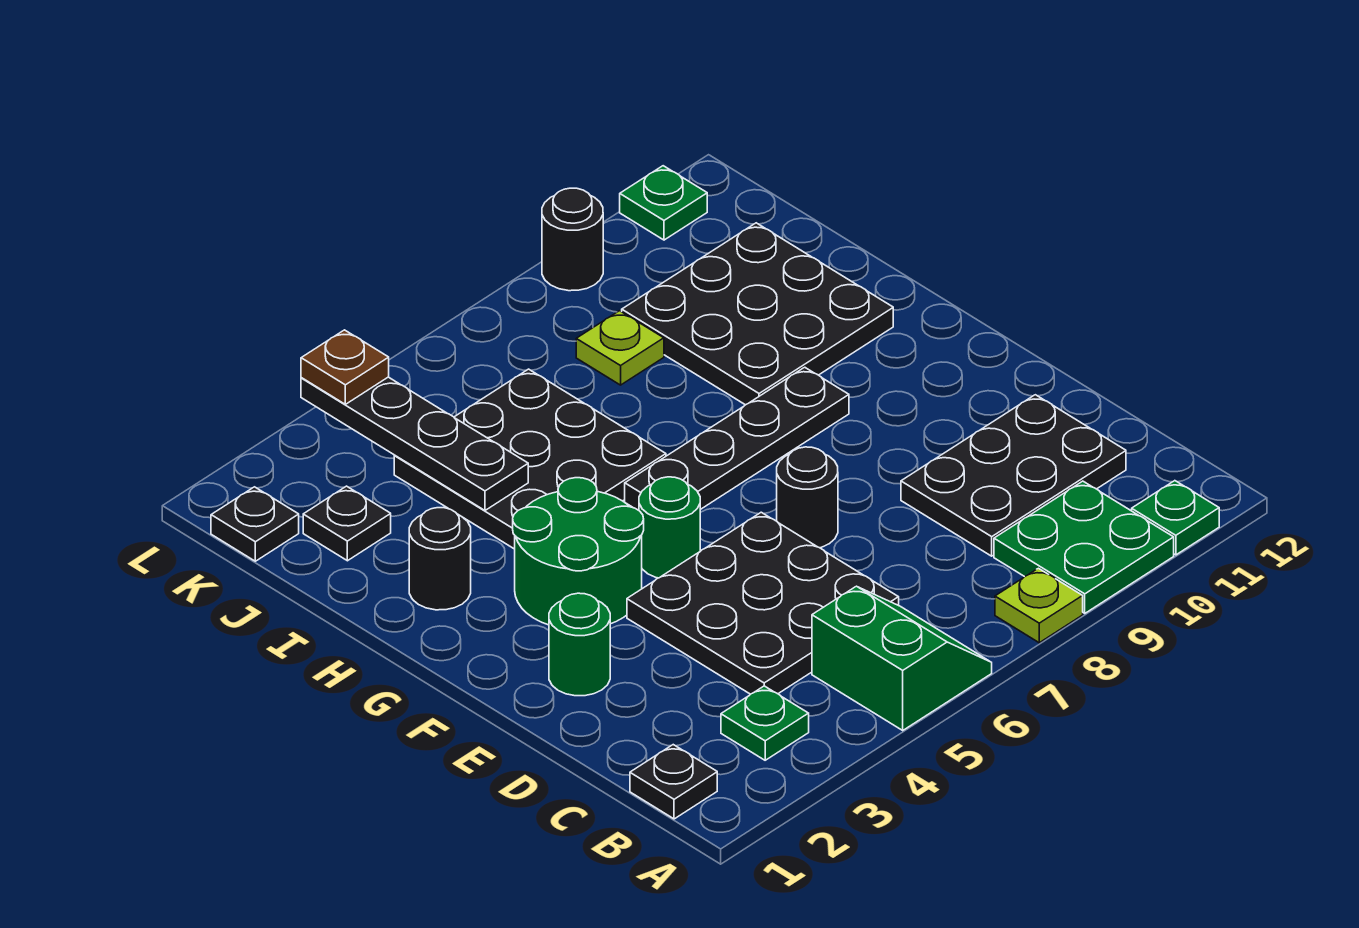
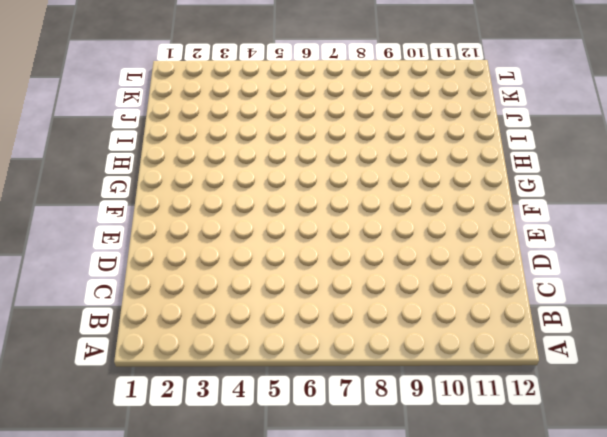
none -> green 2x2 slope [812,586,992,730]
none -> lime 1x1 plate [995,568,1083,643]
none -> green 2x2 plate [994,481,1174,613]

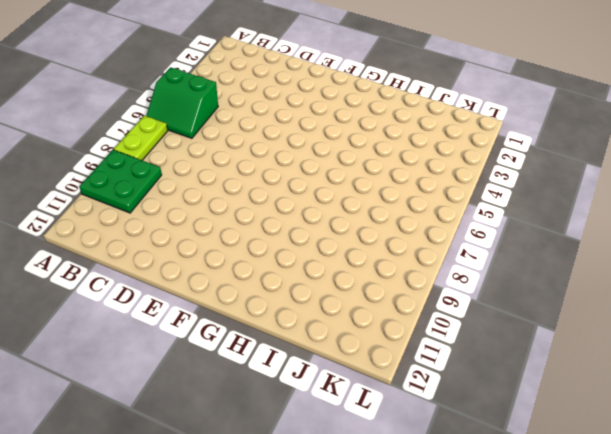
lime 1x2 plate [114,116,168,160] -> lime 1x1 plate [995,568,1083,643]
none -> green 1x1 plate [1132,481,1219,555]
none -> black 1x1 plate [630,745,717,819]
none -> green 1x1 plate [721,686,809,760]

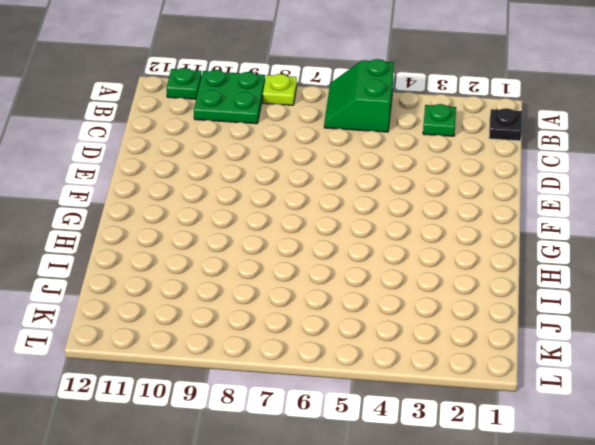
none -> black 3x3 plate [627,512,899,694]
none -> black 2x3 plate [901,395,1126,556]
none -> green 1x1 round brick [549,593,610,696]

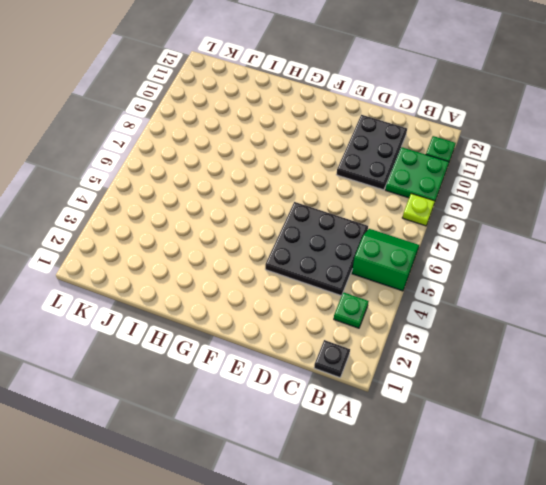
none -> green 1x1 round brick [549,593,610,696]
none -> black 1x1 round brick [777,447,838,548]
none -> green 2x2 round brick [513,478,644,625]

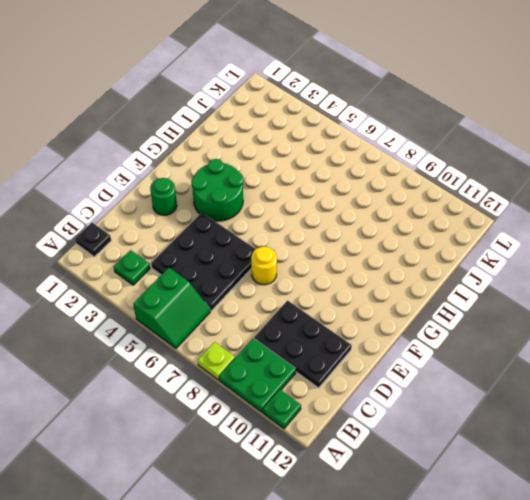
yellow 1x1 round brick [251,247,277,285] -> black 1x1 round brick [777,447,838,548]
none -> green 1x1 round brick [639,477,700,578]
none -> black 1x4 plate [625,367,849,510]
none -> black 1x1 round brick [409,508,471,610]

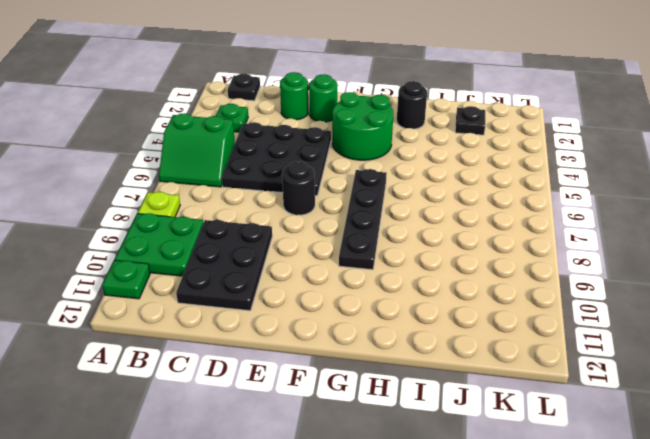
green 1x1 round brick [280,72,308,120] -> green 1x1 round brick moved to [639,477,700,578]
none -> black 3x3 plate [394,369,666,549]
none -> black 3x3 plate [622,223,893,405]
none -> lime 1x1 plate [576,311,664,385]

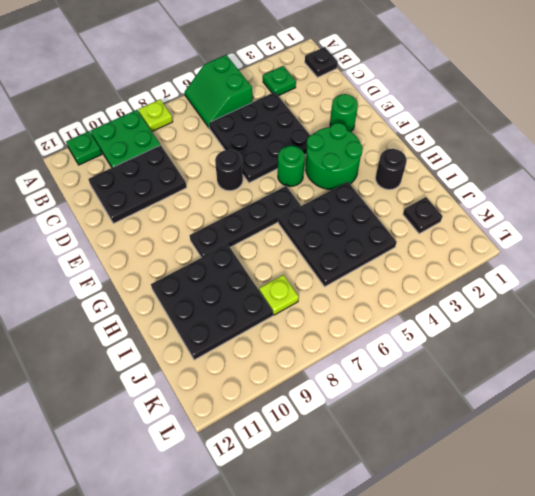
none -> black 1x1 plate [211,487,299,561]
none -> black 1x1 round brick [542,188,603,291]
none -> green 1x1 plate [620,166,707,240]

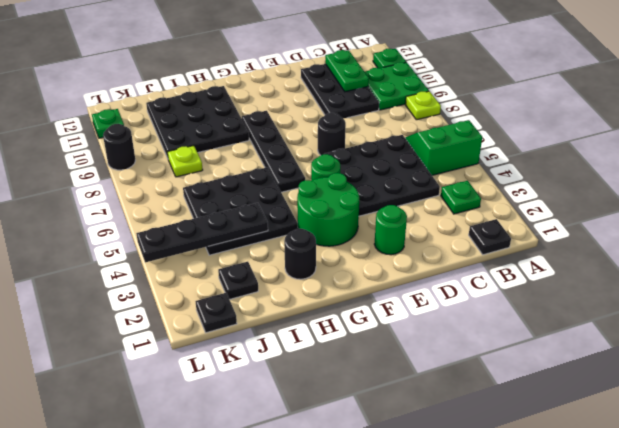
green 1x2 plate [325,50,369,92] -> none
none -> brown 1x1 plate [301,330,389,404]

